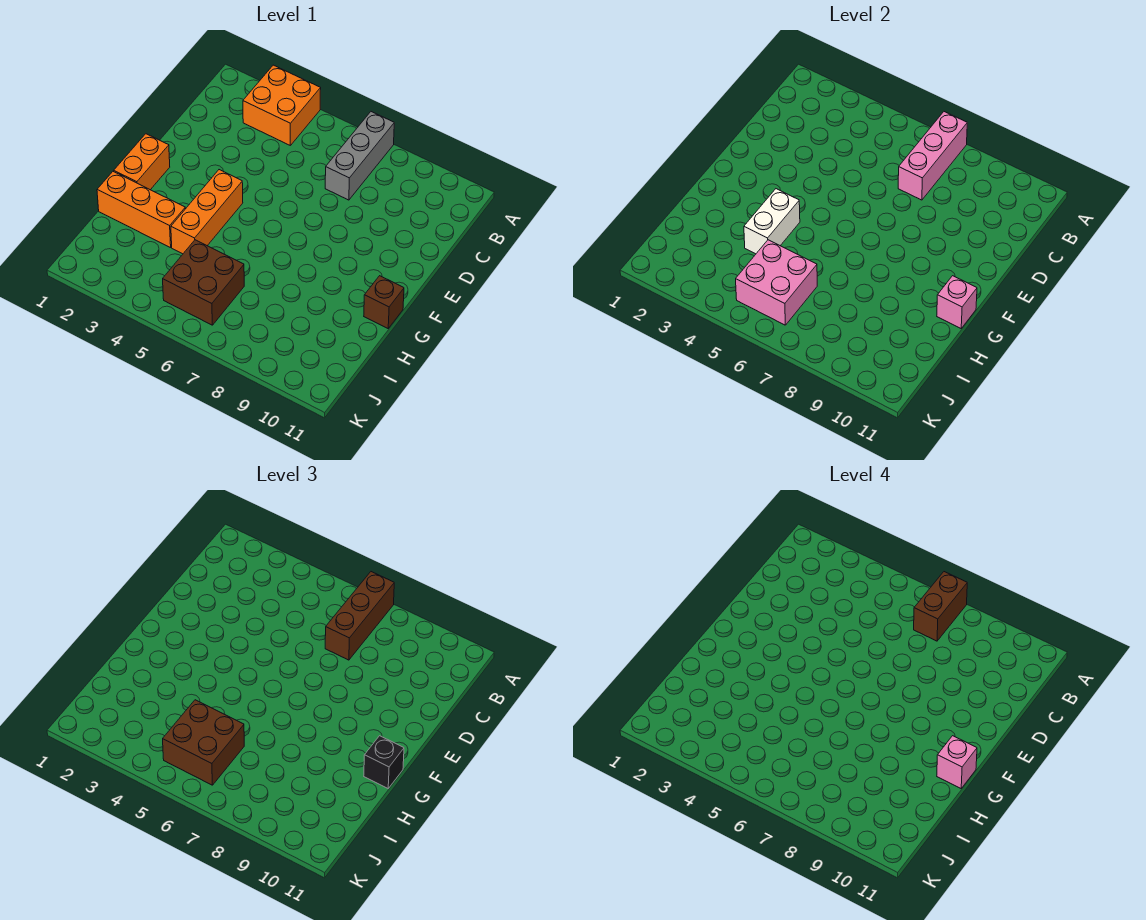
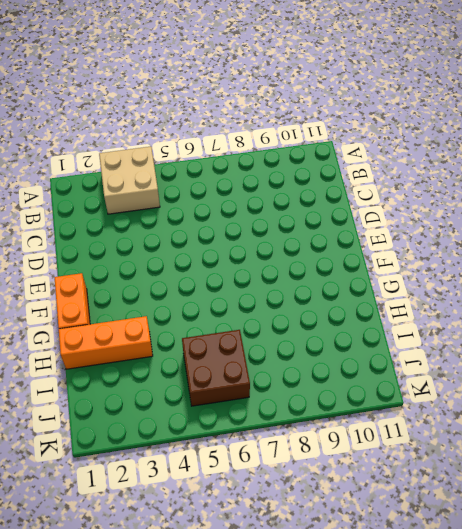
tan 2x2 brick [99,147,160,214] -> orange 2x2 brick [243,65,321,145]
none -> grey 1x3 brick [325,112,394,200]
none -> orange 1x3 brick [171,170,243,254]
none -> brown 1x1 brick [364,276,404,328]

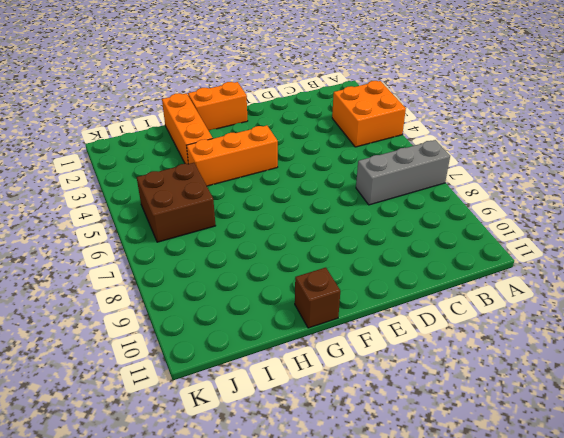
none -> pink 1x3 brick [898,112,967,200]
none -> white 1x2 brick [744,189,800,254]
none -> pink 1x1 brick [937,276,977,328]

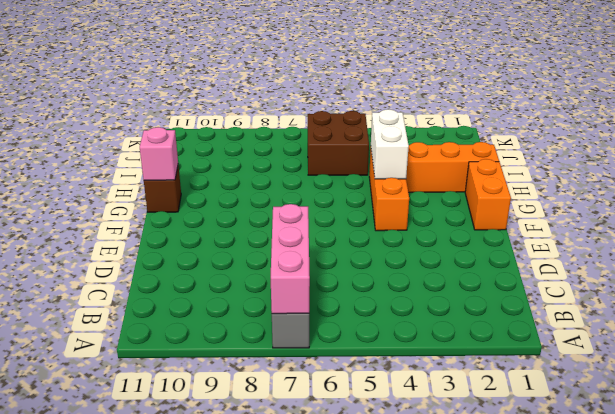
none -> orange 2x2 brick [243,65,321,145]
none -> pink 2x2 brick [736,240,817,325]
none -> brown 1x3 brick [325,572,394,660]

